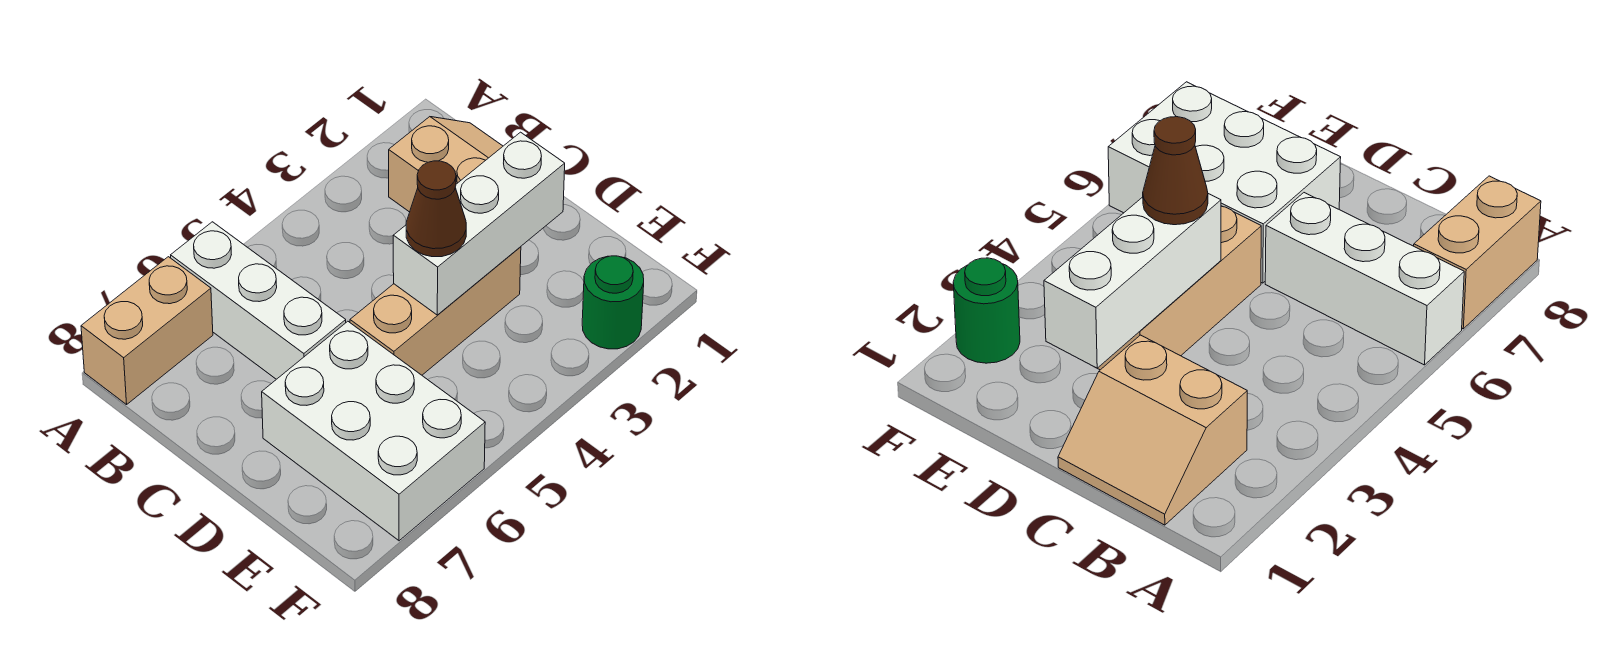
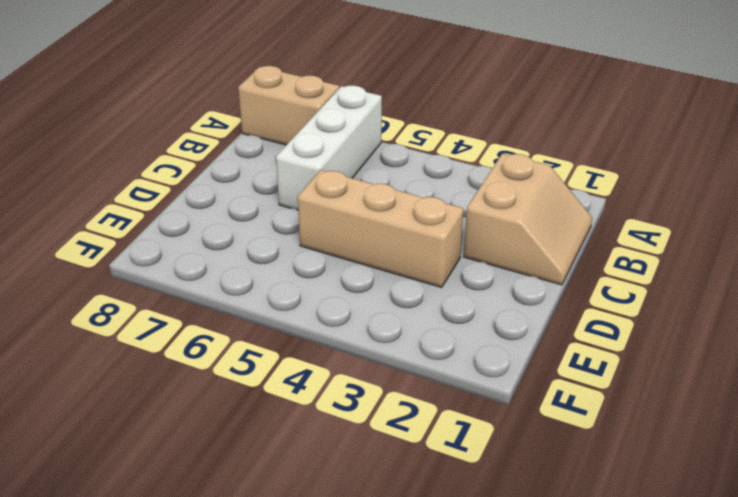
none -> white 2x3 brick [262,321,485,541]
none -> green 1x1 round brick [582,256,644,349]

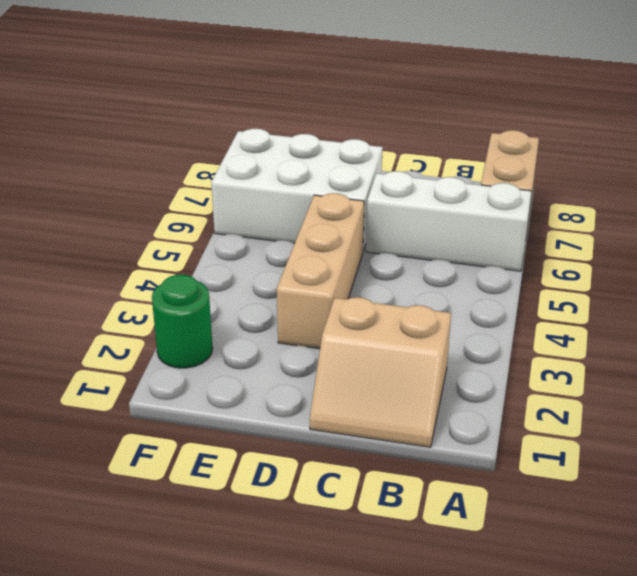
none -> white 1x3 brick [393,132,565,315]
none -> brown 1x1 cone [406,161,466,257]

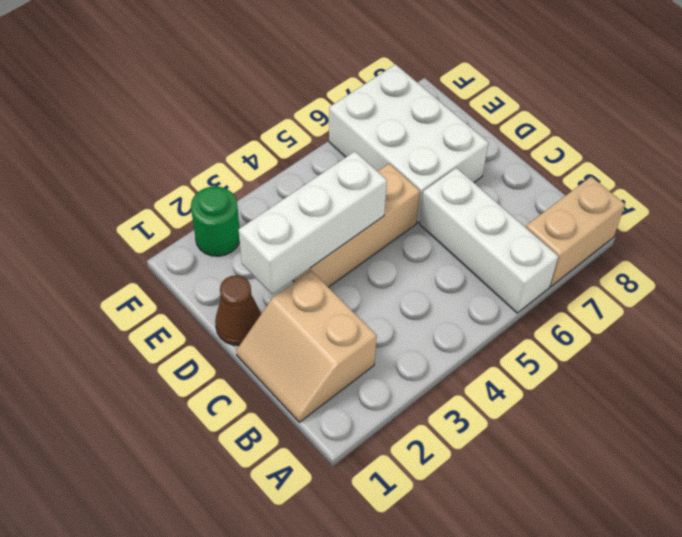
brown 1x1 cone [215,275,261,346] -> brown 1x1 cone moved to [406,161,466,257]

